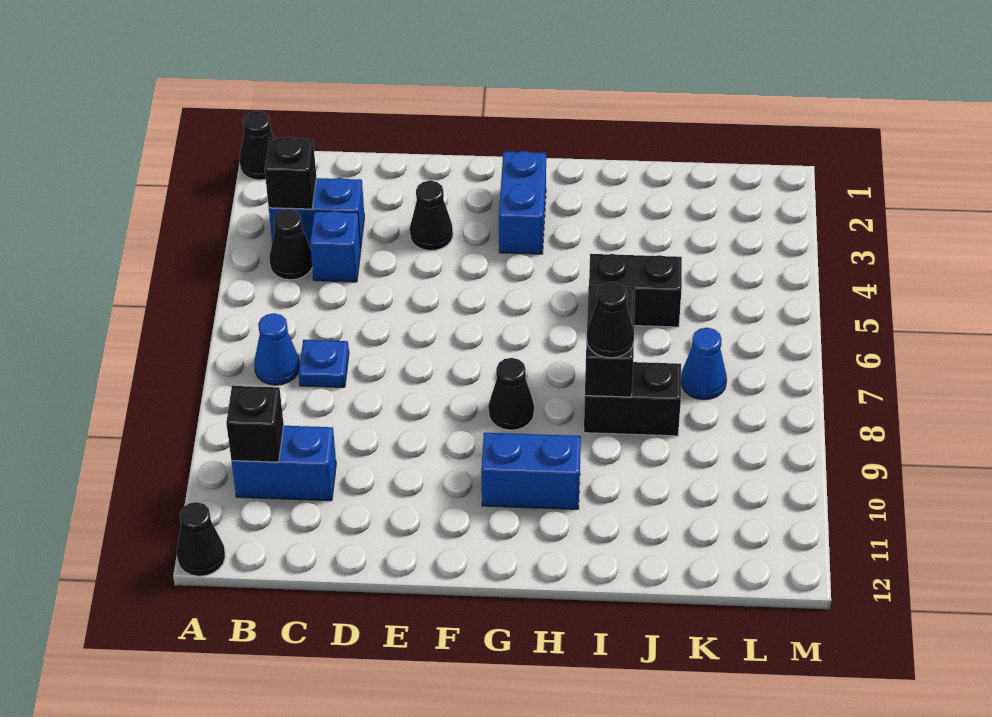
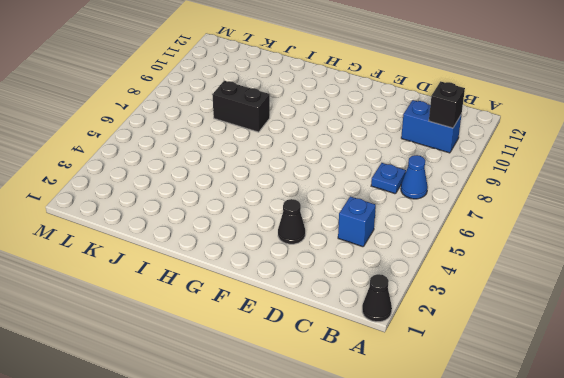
none -> black 1x1 cone [177,502,225,576]
none -> blue 1x2 brick [269,178,364,247]
none -> black 1x1 cone [269,210,312,280]

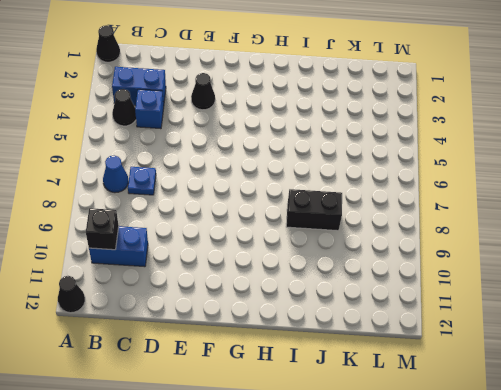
none -> blue 1x2 brick [499,151,546,254]
none -> black 1x1 cone [488,358,534,430]
none -> blue 1x2 brick [481,433,581,509]

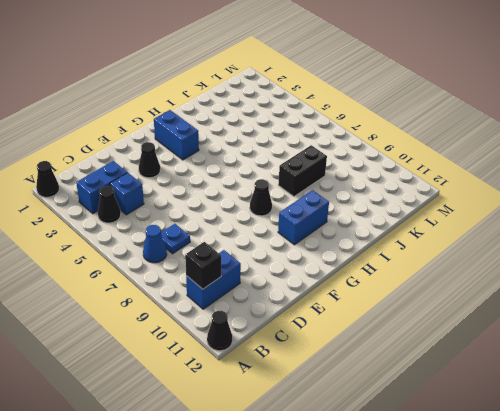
none -> black 1x2 brick [589,254,682,327]
none -> blue 1x1 cone [681,328,727,400]
none -> black 1x1 brick [265,137,316,209]

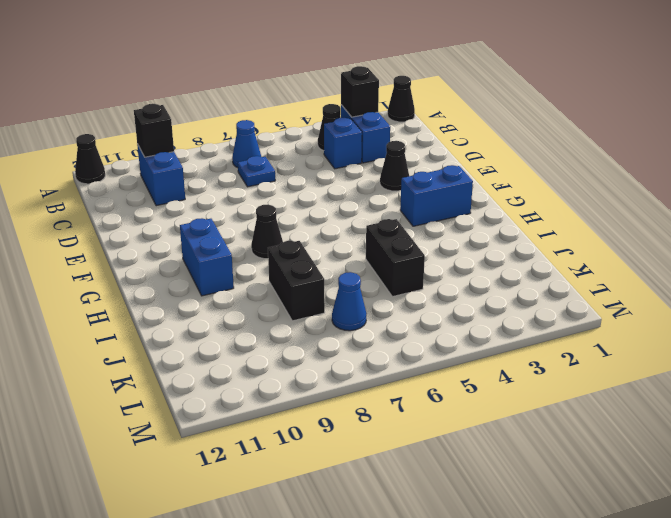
none -> black 1x2 brick [585,285,635,397]
none -> black 1x1 cone [587,282,634,358]

